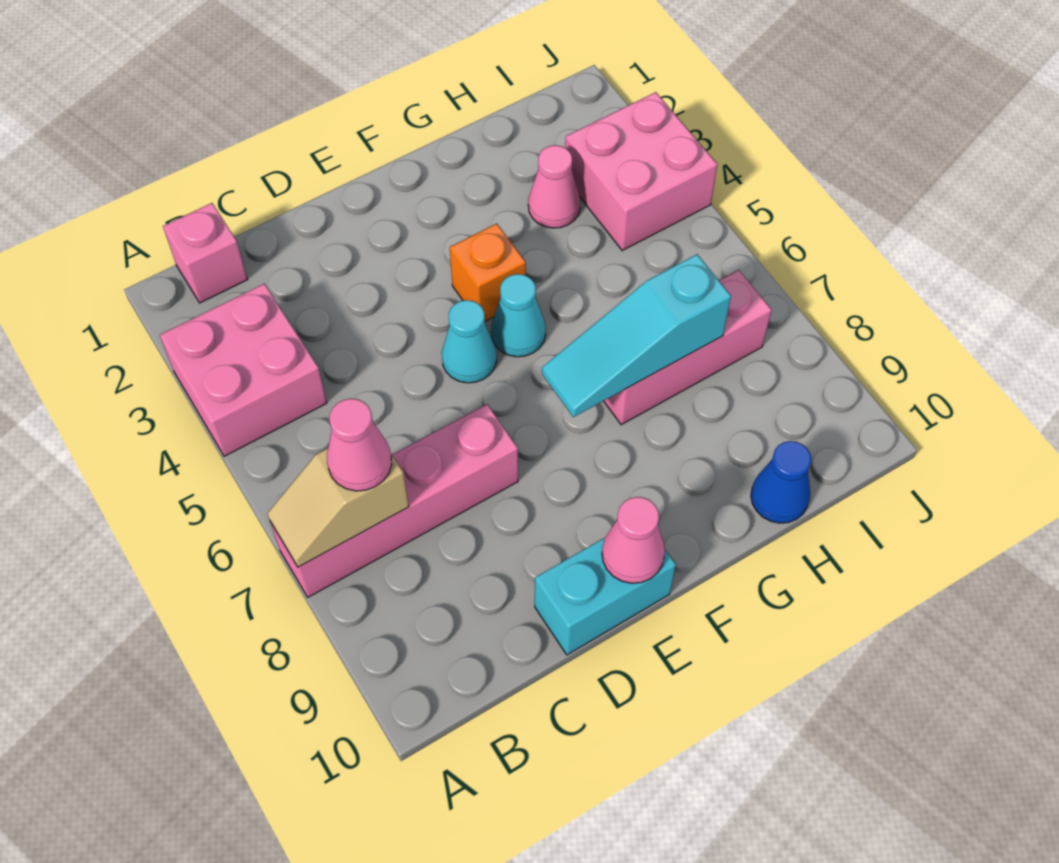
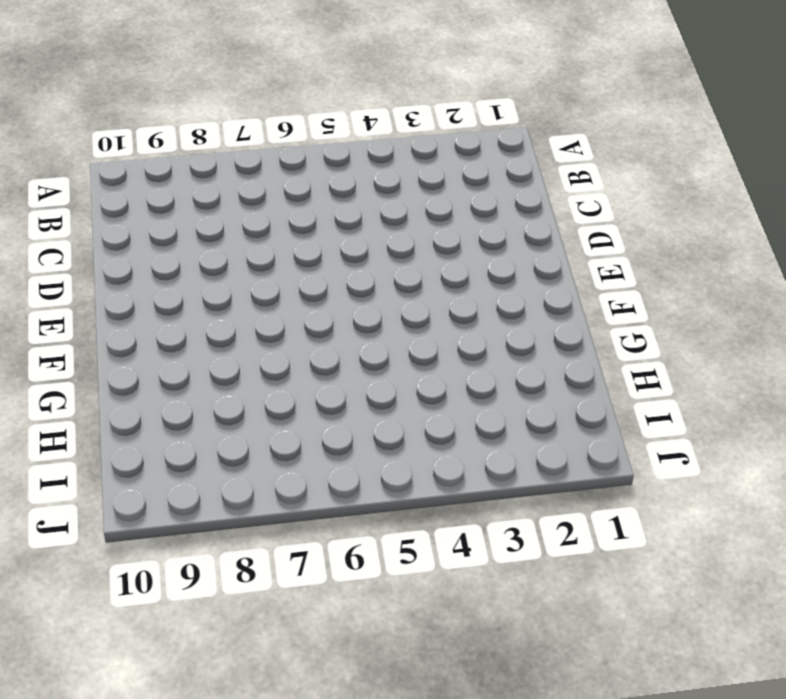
none -> pink 2x2 brick [160,284,327,456]
none -> pink 1x4 brick [270,404,518,597]
none -> pink 1x1 brick [163,203,248,303]

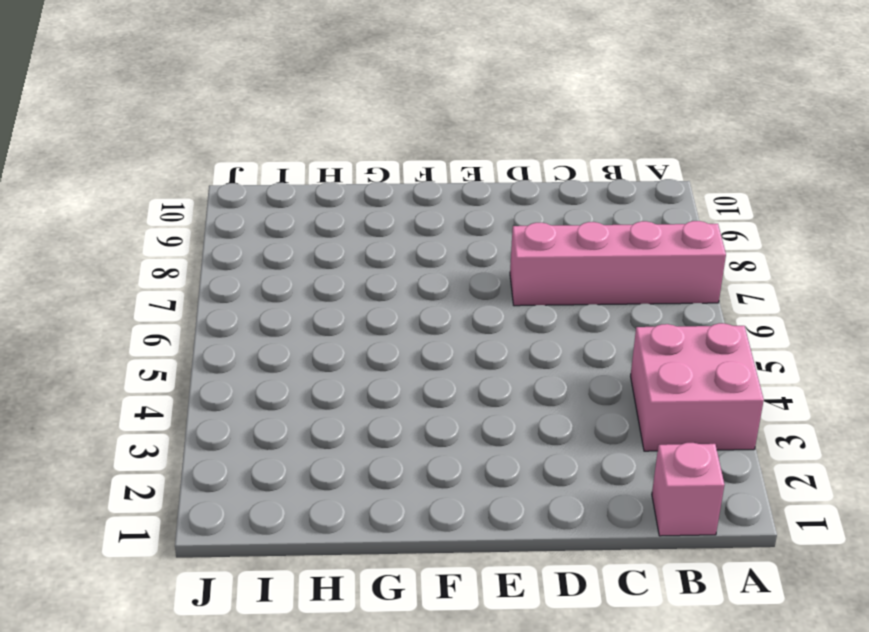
none -> cyan 1x2 brick [535,538,676,655]
none -> cyan 1x1 cone [442,300,497,383]
none -> orange 1x1 brick [450,224,526,321]

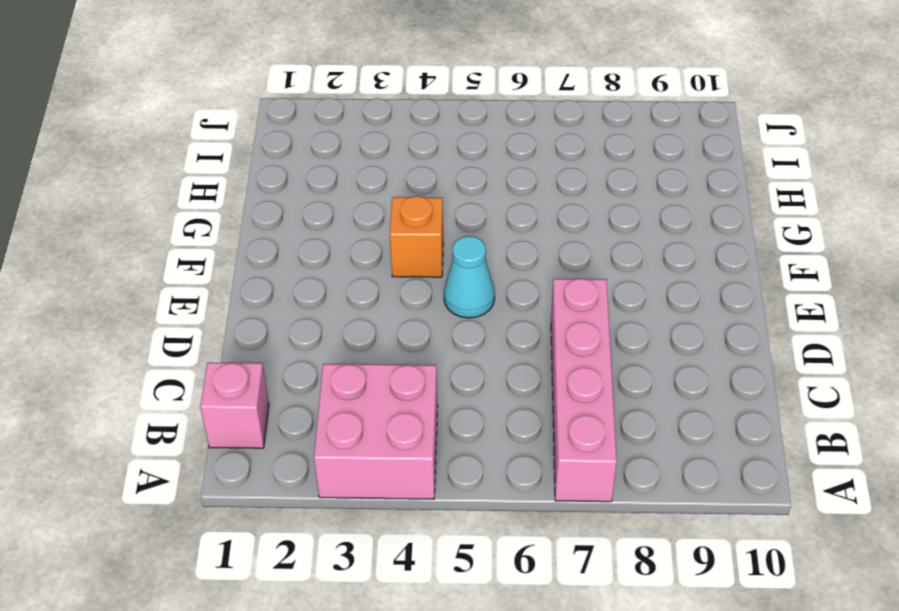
none -> cyan 1x2 brick [535,538,676,655]
none -> cyan 1x1 cone [491,274,546,357]
none -> pink 1x3 brick [604,270,772,425]

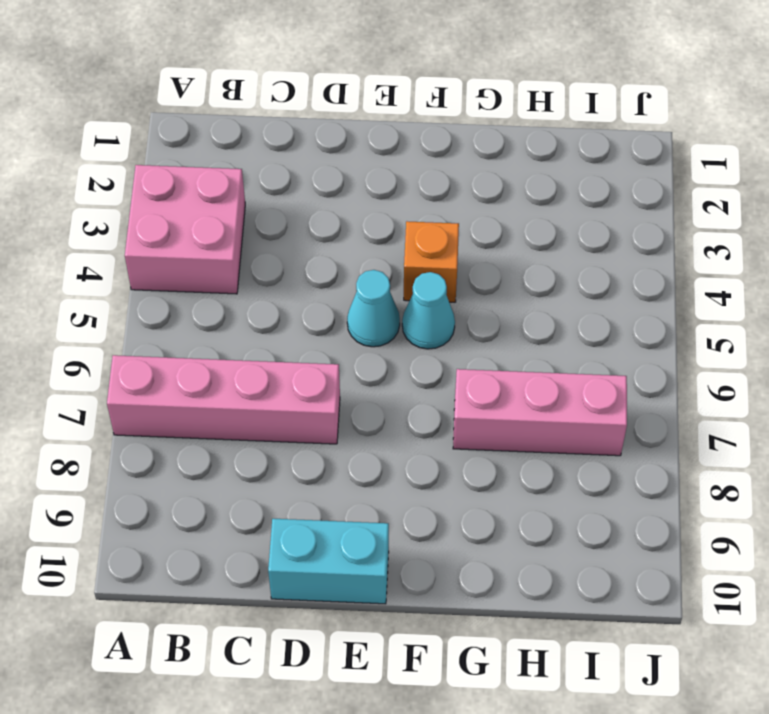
none -> pink 1x1 brick [163,203,248,303]
none -> pink 1x1 cone [528,145,580,228]
none -> blue 1x1 cone [751,441,811,523]

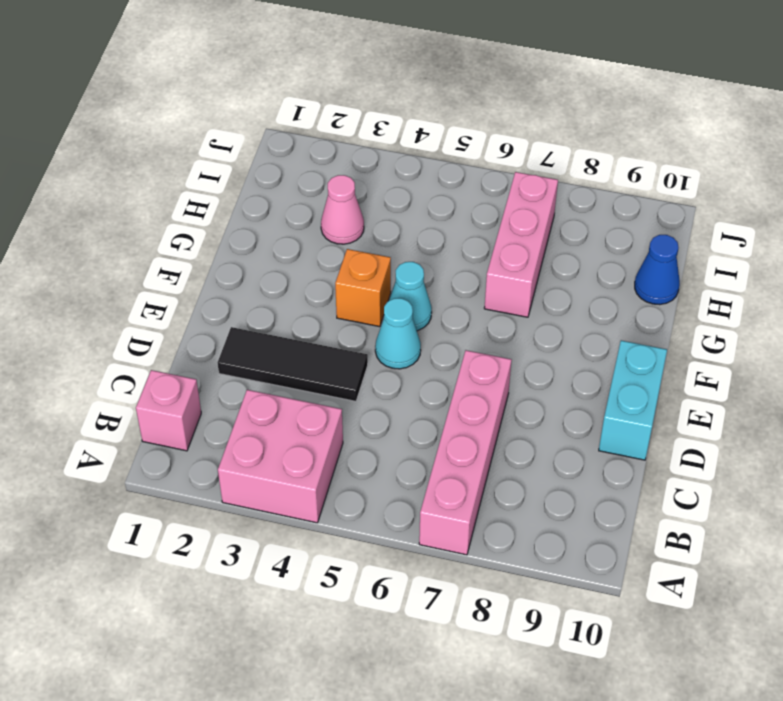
black 1x3 tile [218,327,368,401] -> none
none -> pink 2x2 brick [565,92,717,250]
none -> tan 1x2 slope [267,448,409,567]
none -> pink 1x1 cone [602,497,665,583]

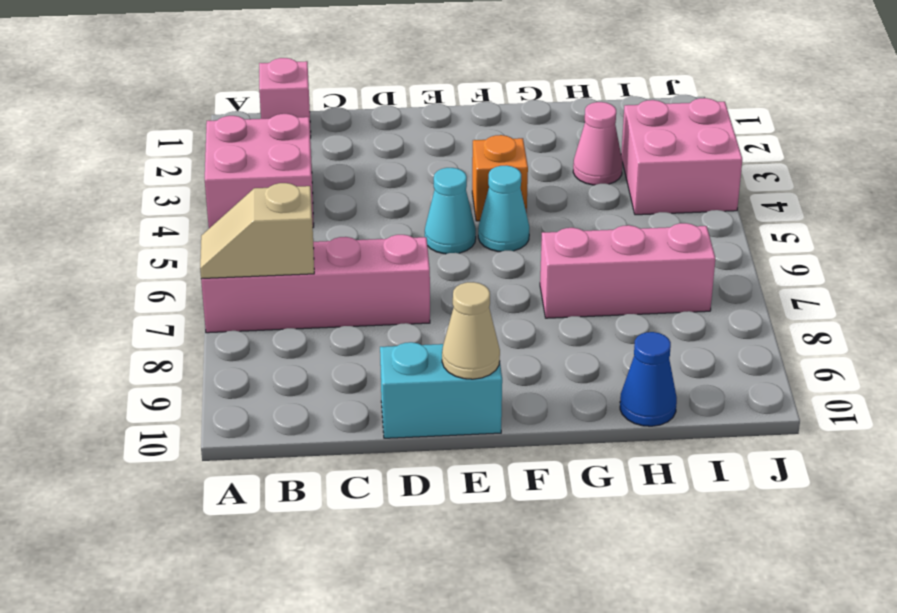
tan 1x1 cone [442,282,500,379] -> pink 1x1 cone [602,497,665,583]
none -> cyan 1x3 slope [542,254,731,417]
none -> pink 1x1 cone [327,399,392,491]

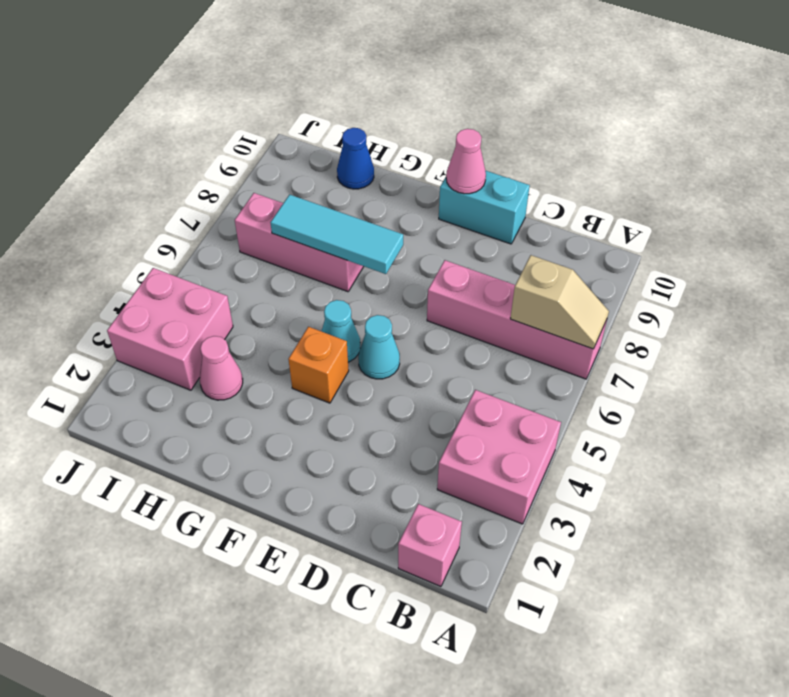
cyan 1x3 tile [270,195,403,274] -> cyan 1x3 slope [542,254,731,417]
none -> pink 1x1 cone [327,399,392,491]

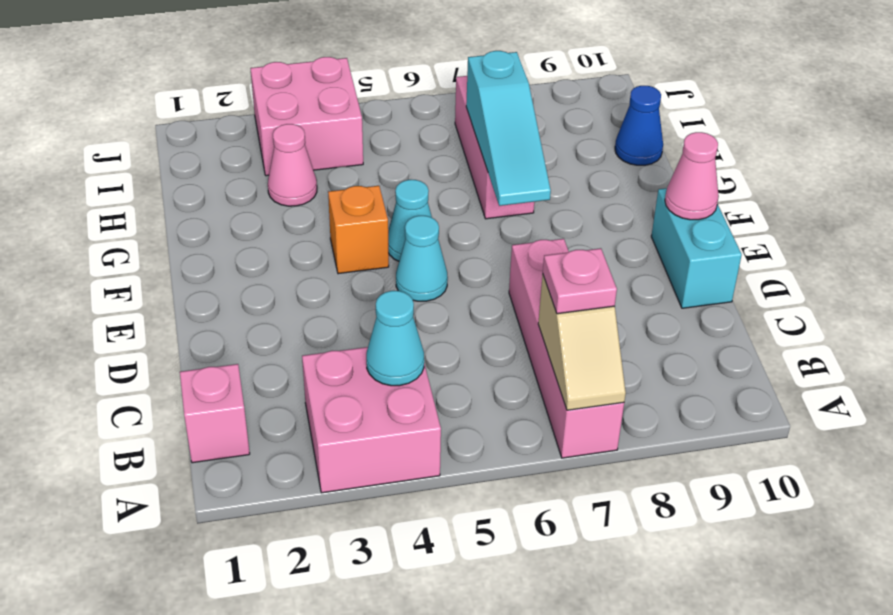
cyan 1x1 cone [366,291,424,386] -> none
pink 1x1 plate [543,248,617,314] -> pink 1x1 cone [327,399,392,491]

